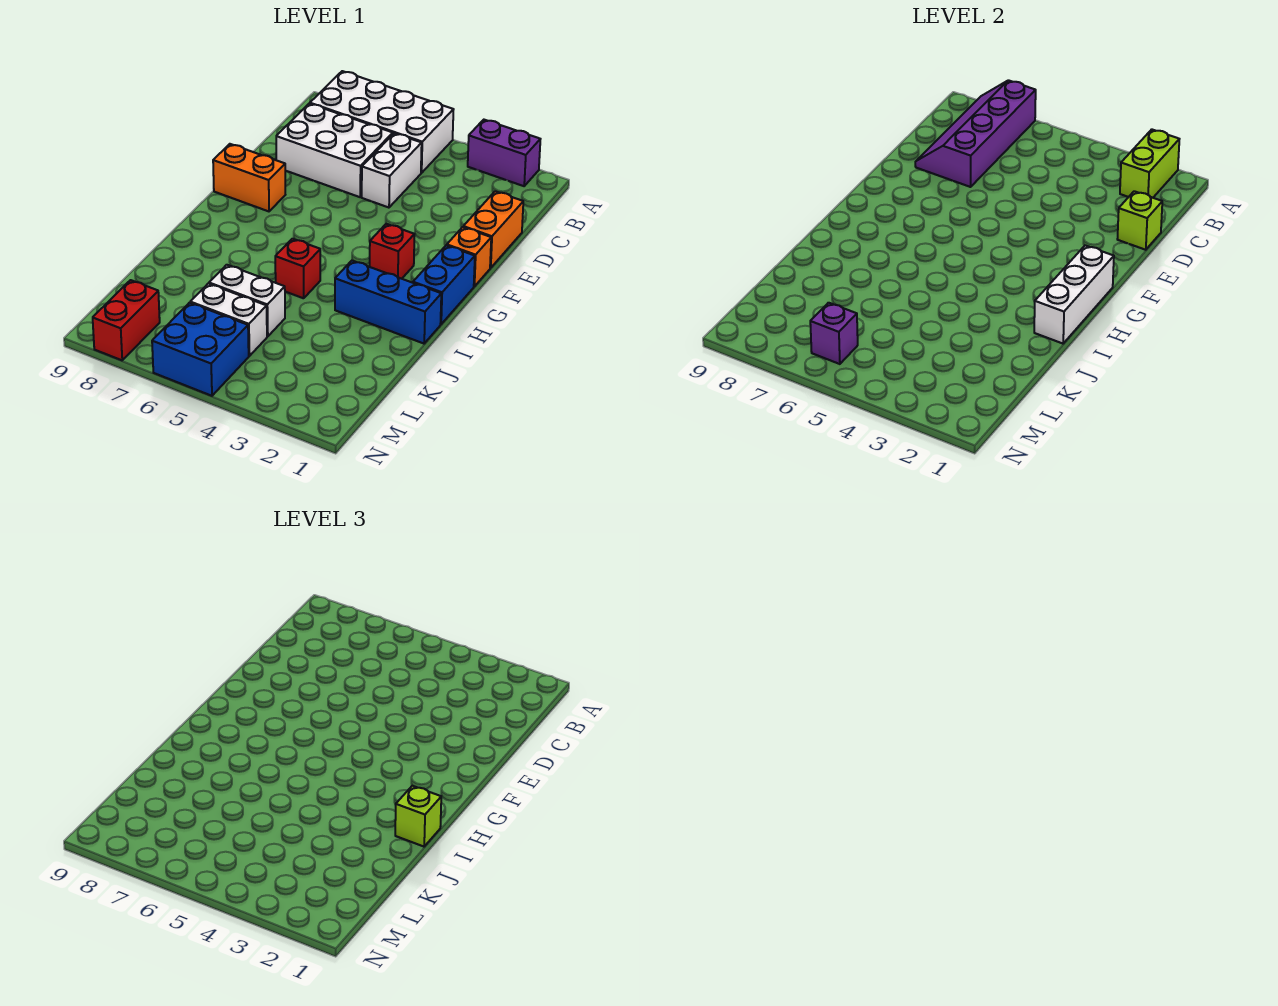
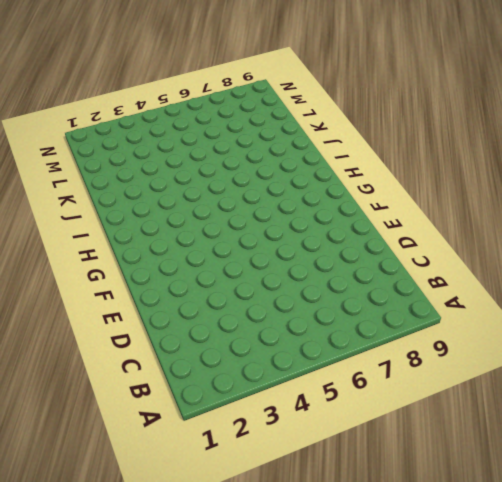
none -> purple 1x2 brick [468,120,540,186]
none -> white 2x4 brick [310,71,454,173]
none -> white 1x2 brick [362,133,422,208]

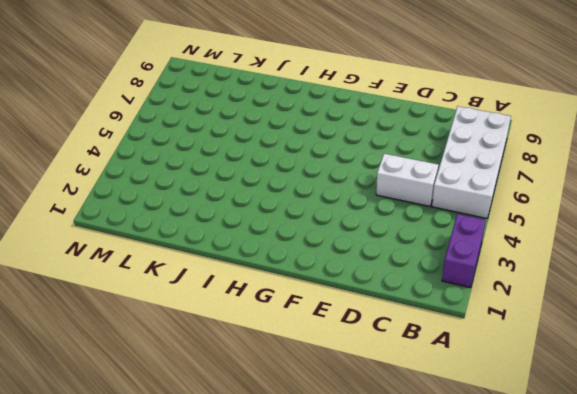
none -> white 2x3 brick [276,104,393,197]
none -> orange 1x2 brick [463,191,523,268]
none -> orange 1x1 brick [447,227,491,287]

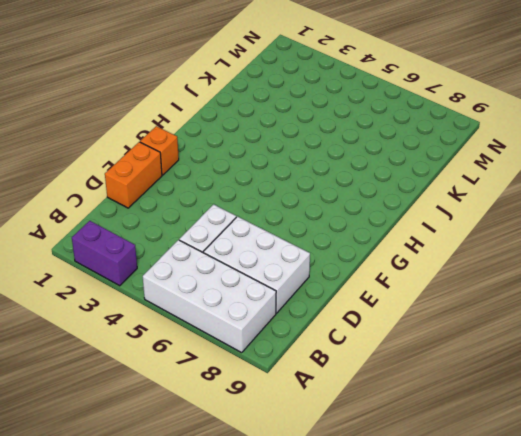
none -> orange 1x2 brick [213,144,285,211]
none -> blue 1x2 brick [413,245,475,324]
none -> red 1x1 brick [370,224,415,279]

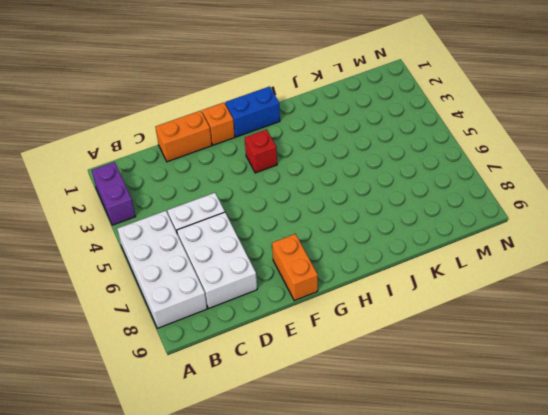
none -> blue 1x3 brick [335,261,441,344]
none -> red 1x1 brick [275,239,320,298]
none -> white 1x2 brick [209,265,285,337]

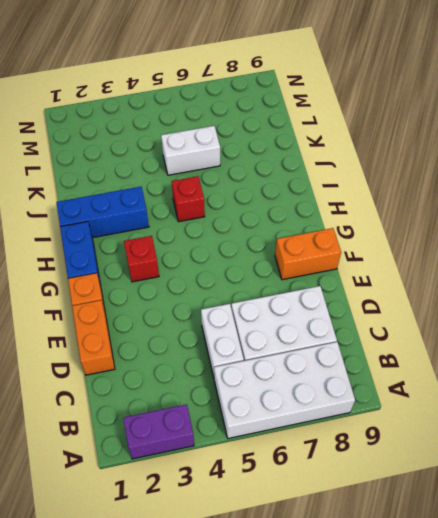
none -> white 1x2 brick [190,283,267,356]
none -> blue 2x2 brick [152,303,249,396]
none -> red 1x2 brick [93,280,160,360]

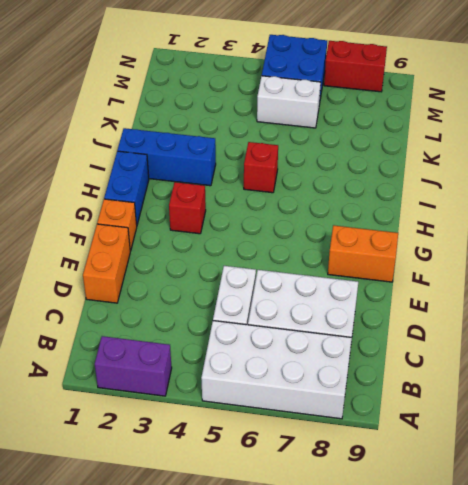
red 1x2 brick [324,41,387,92] -> red 1x2 brick turned to [93,280,160,360]
none -> white 1x2 brick [209,265,285,337]
none -> lime 1x2 brick [1120,129,1179,198]
none -> purple 2x4 slope [915,80,1036,187]

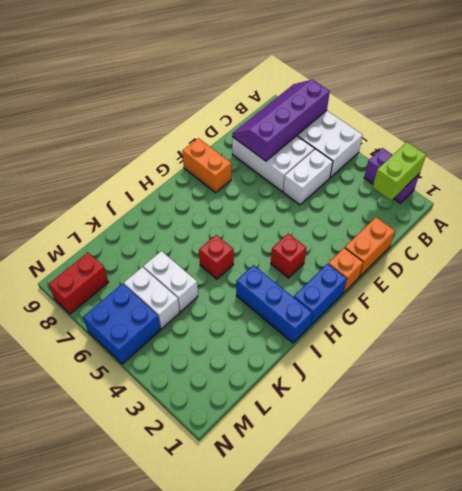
none -> lime 1x1 brick [1117,191,1162,250]
none -> white 1x3 brick [1034,245,1114,344]
none -> purple 1x1 brick [810,303,858,364]

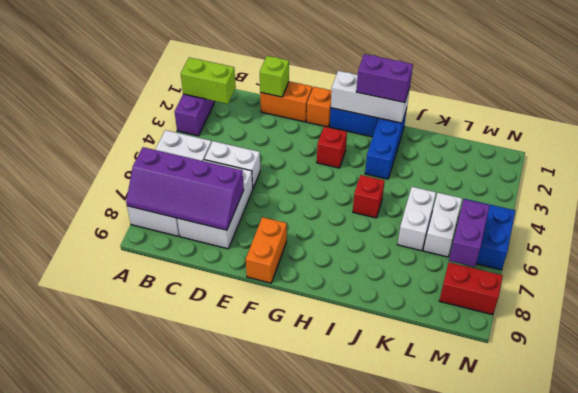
purple 1x2 brick [356,54,413,103] -> lime 1x1 brick [395,786,441,847]
purple 1x2 brick [449,199,489,267] -> purple 1x1 brick [810,303,858,364]

